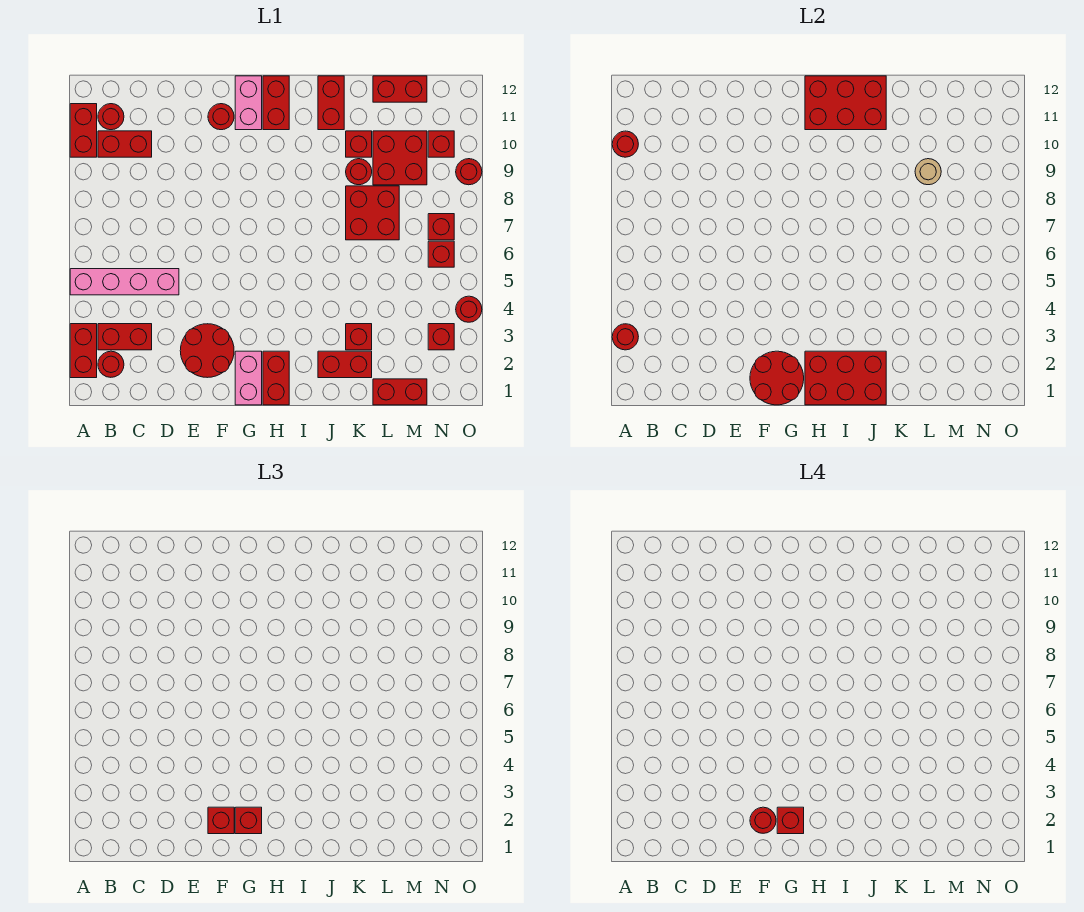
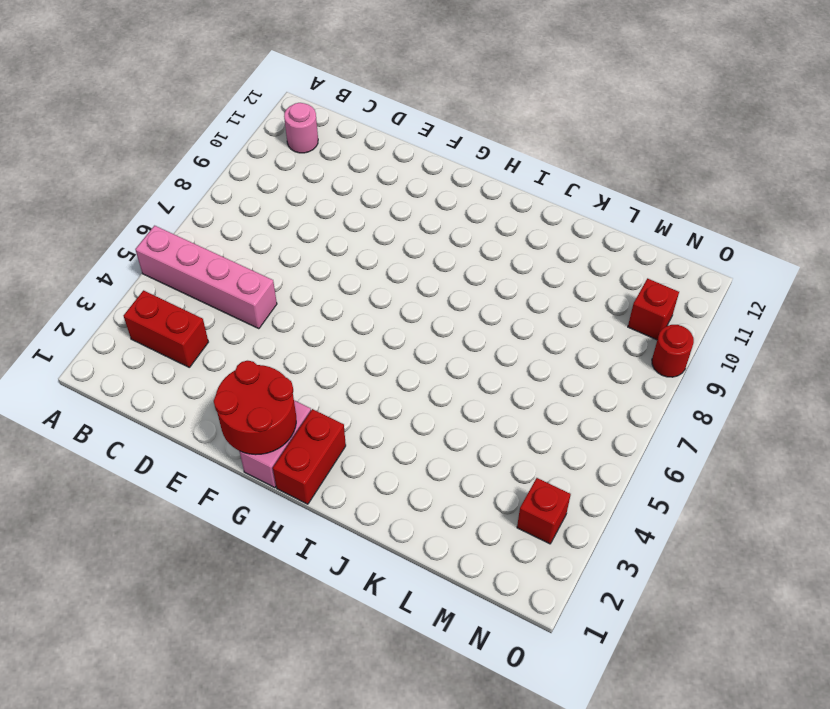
pink 1x1 round brick [284,103,318,153] -> red 1x1 round brick [98,104,124,130]
none -> red 1x2 brick [70,324,97,378]
none -> red 1x2 brick [70,104,97,157]
none -> red 1x1 round brick [98,351,124,377]
none -> red 1x2 brick [98,131,152,157]

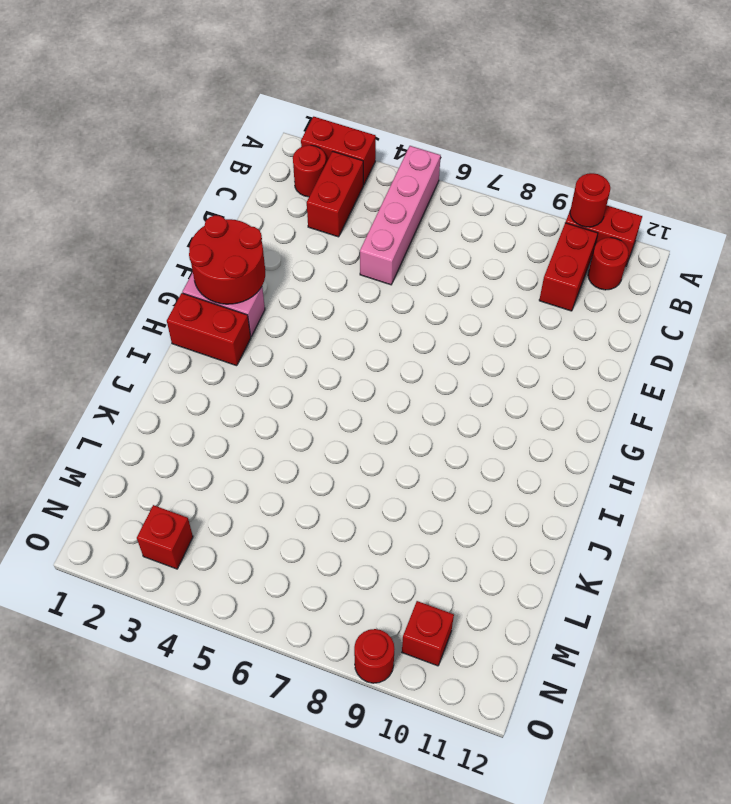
none -> red 2x2 round brick [180,324,234,378]
none -> red 1x1 round brick [208,104,234,130]
none -> pink 1x2 brick [235,76,262,130]
none -> red 1x2 brick [263,76,289,130]

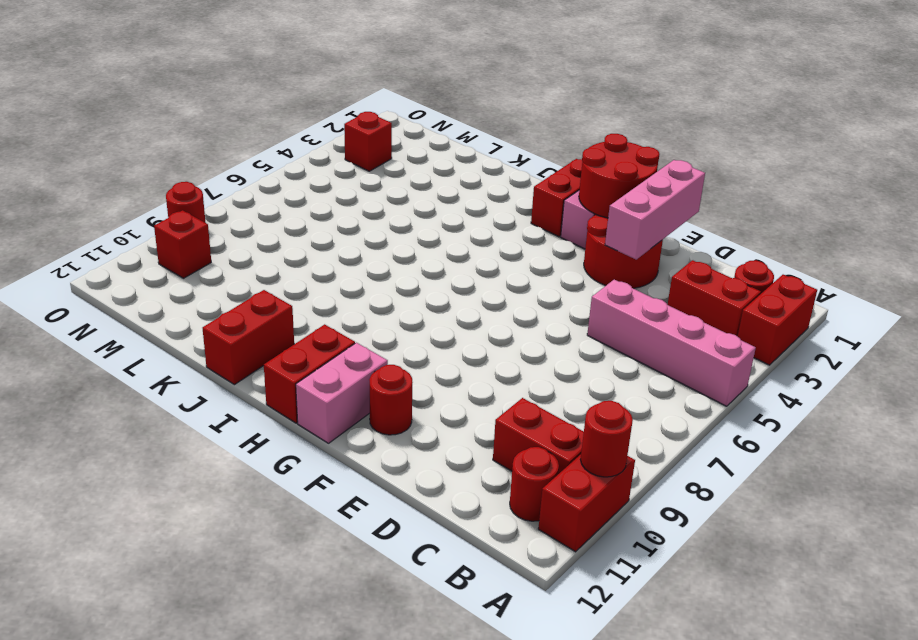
pink 1x3 brick [605,160,705,259] -> none
none -> red 1x2 brick [318,351,372,378]
none -> red 1x1 brick [346,324,372,350]
none -> red 2x2 brick [346,186,399,240]
none -> red 1x1 round brick [346,159,372,185]

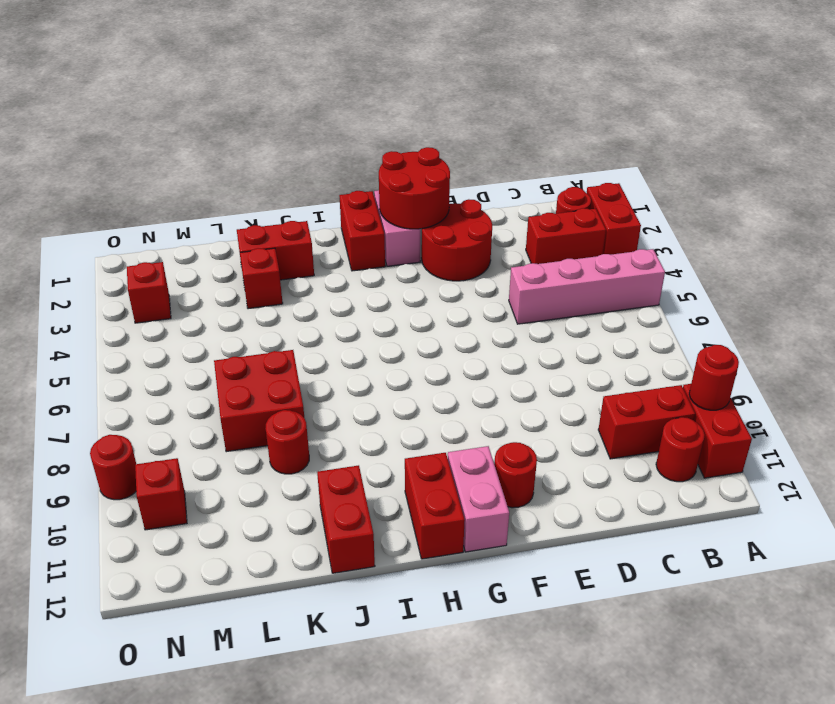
none -> red 1x1 brick [346,131,372,157]
none -> red 1x2 brick [373,379,427,405]
none -> red 2x2 brick [373,131,427,185]
none -> red 1x2 brick [373,76,427,102]

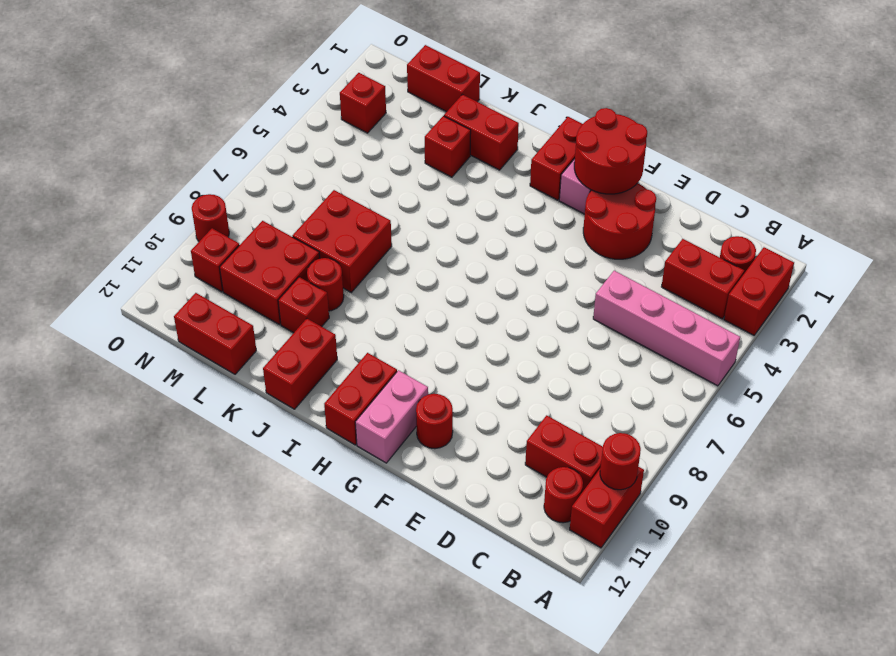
none -> red 1x1 brick [428,241,454,267]
none -> red 1x1 brick [428,214,454,240]
none -> red 1x1 round brick [456,296,482,322]
none -> red 1x1 round brick [612,324,638,350]

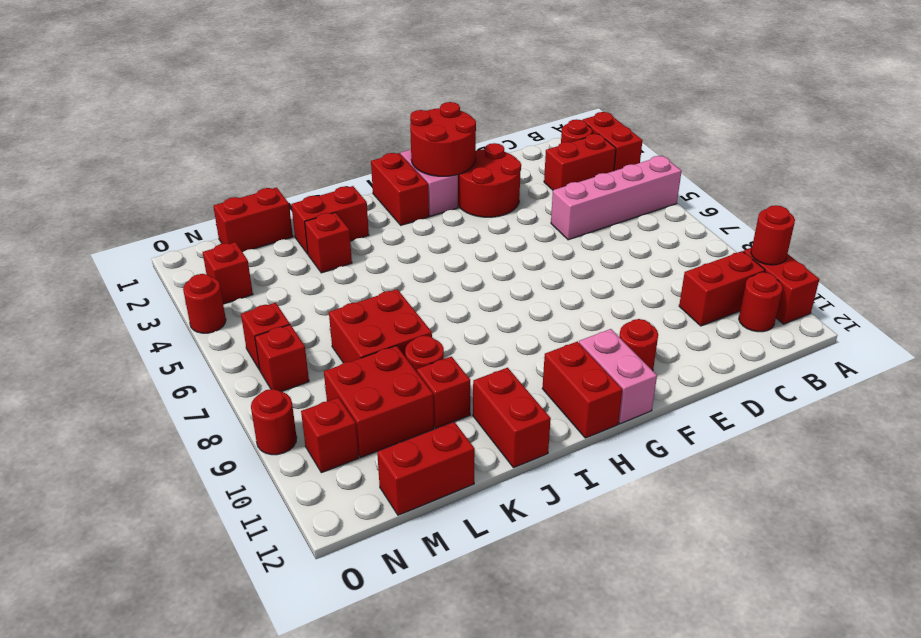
none -> red 1x1 round brick [612,324,638,350]
none -> red 2x3 brick [805,351,886,405]
none -> red 2x3 brick [805,76,886,130]
none -> tan 1x1 round brick [915,159,941,185]

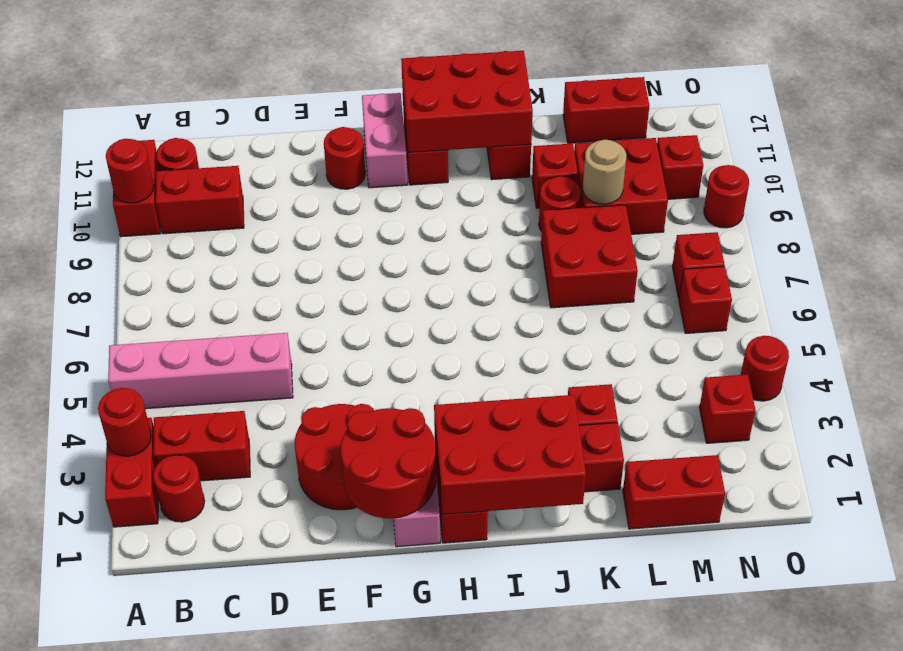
none -> red 1x1 brick [208,807,234,834]
none -> red 1x1 brick [235,807,262,834]
none -> red 1x1 round brick [750,807,776,833]
none -> red 1x1 brick [777,807,804,834]

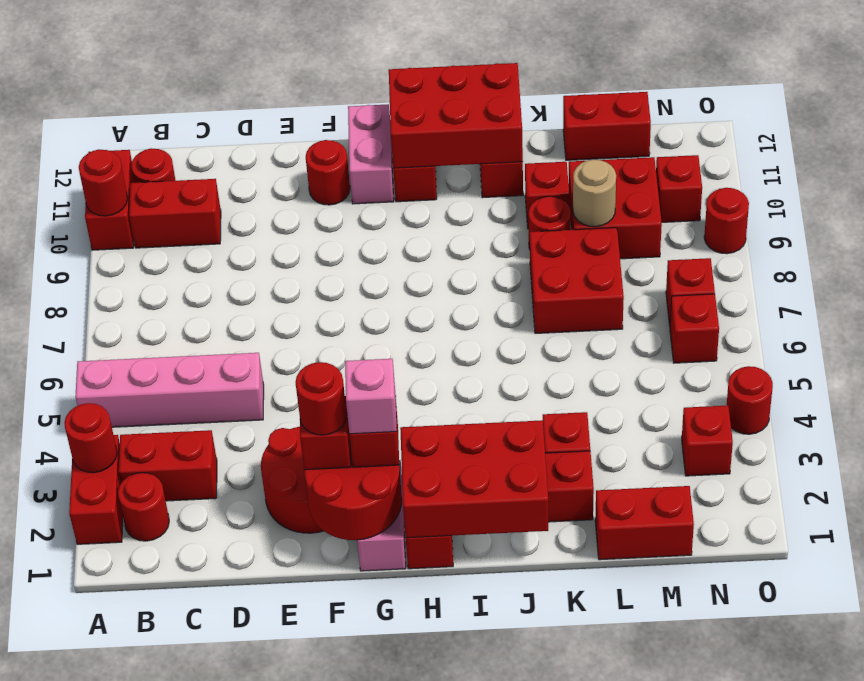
pink 1x1 brick [345,359,397,434] -> red 1x1 brick [777,807,804,834]

